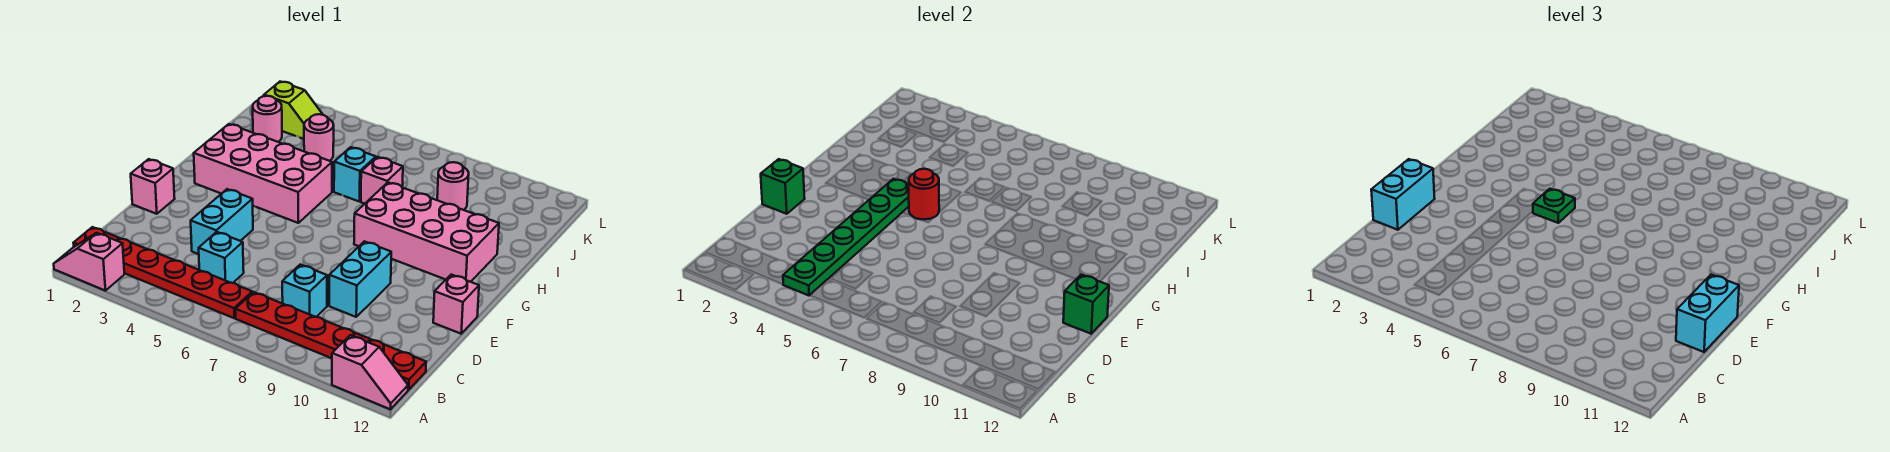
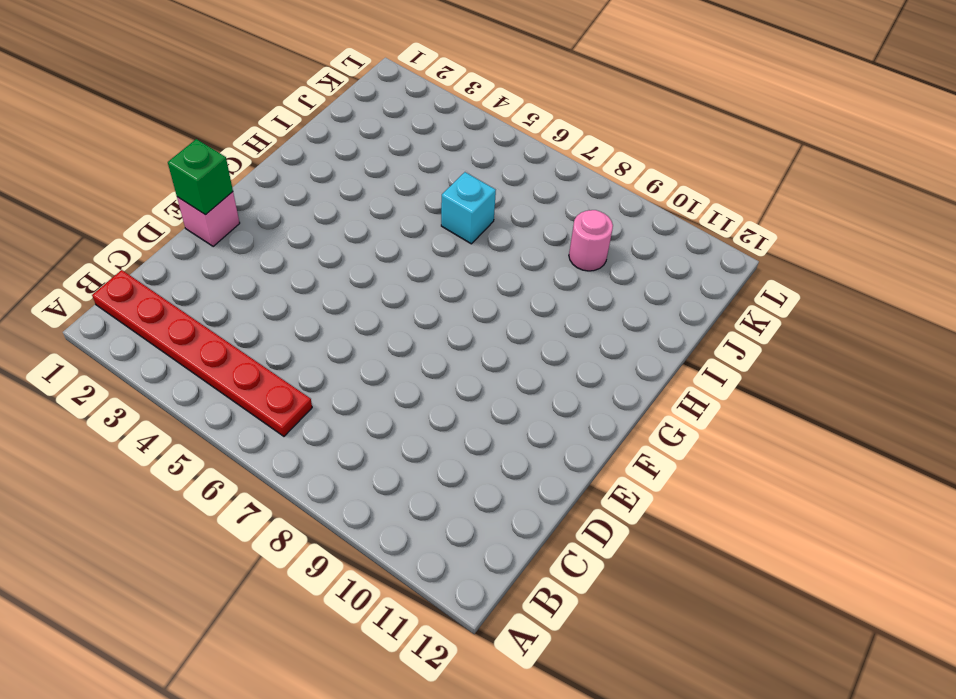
none -> pink 1x2 slope [54,233,124,291]
none -> pink 1x2 slope [332,335,408,409]
none -> red 1x6 plate [236,292,426,390]

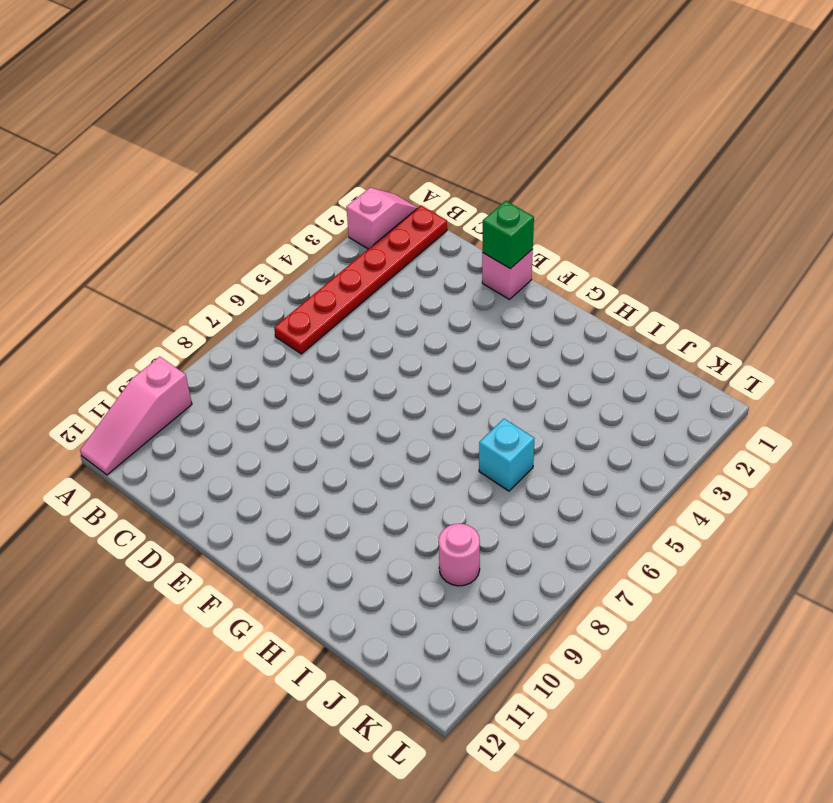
pink 1x3 slope [80,357,192,475] -> pink 1x2 slope [332,335,408,409]
none -> red 1x6 plate [236,292,426,390]
none -> cyan 1x1 brick [199,232,244,283]
none -> cyan 1x1 brick [282,265,327,317]

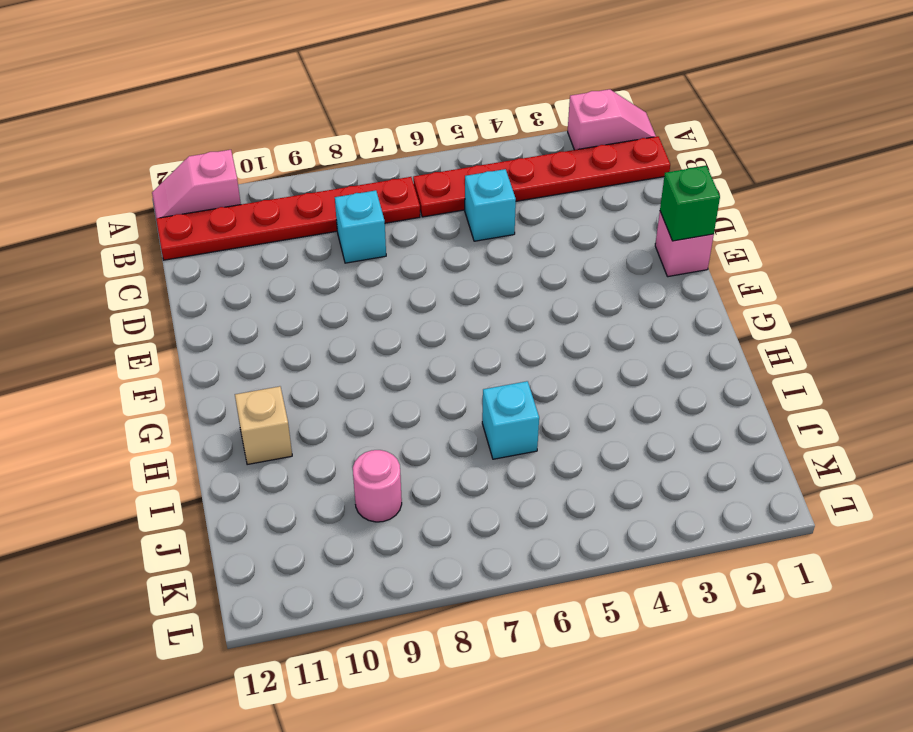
tan 1x1 brick [235,386,292,465] -> pink 2x4 brick [354,182,499,282]
none -> cyan 1x2 brick [191,189,253,254]
none -> cyan 1x2 brick [329,241,391,317]
none -> pink 1x1 brick [433,275,479,334]

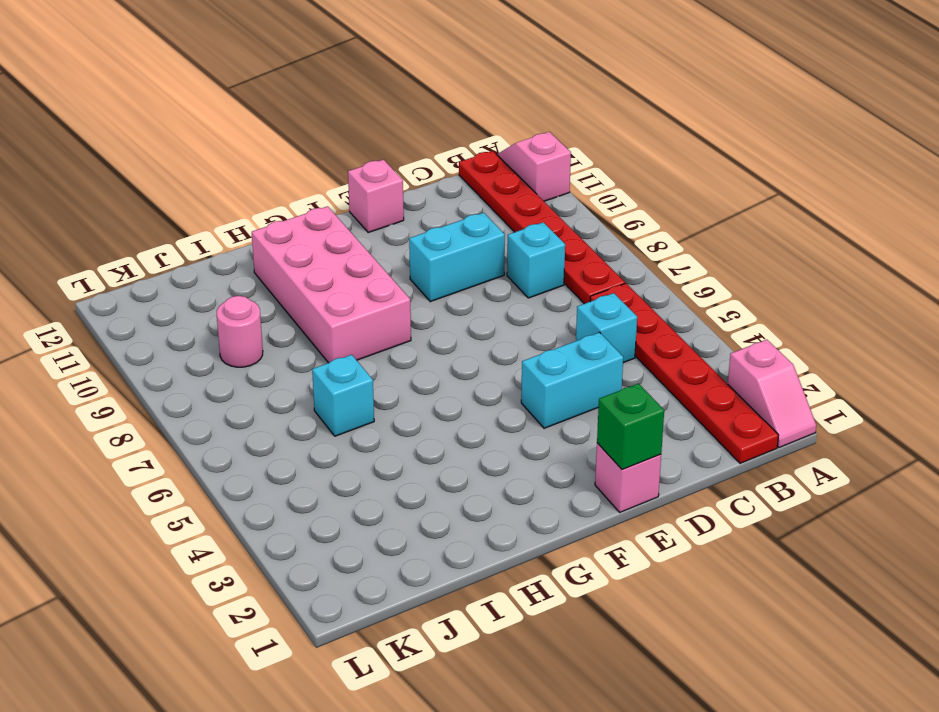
none -> pink 2x4 brick [194,124,332,223]
none -> pink 1x1 brick [361,157,403,204]
none -> pink 1x1 round brick [253,96,282,142]

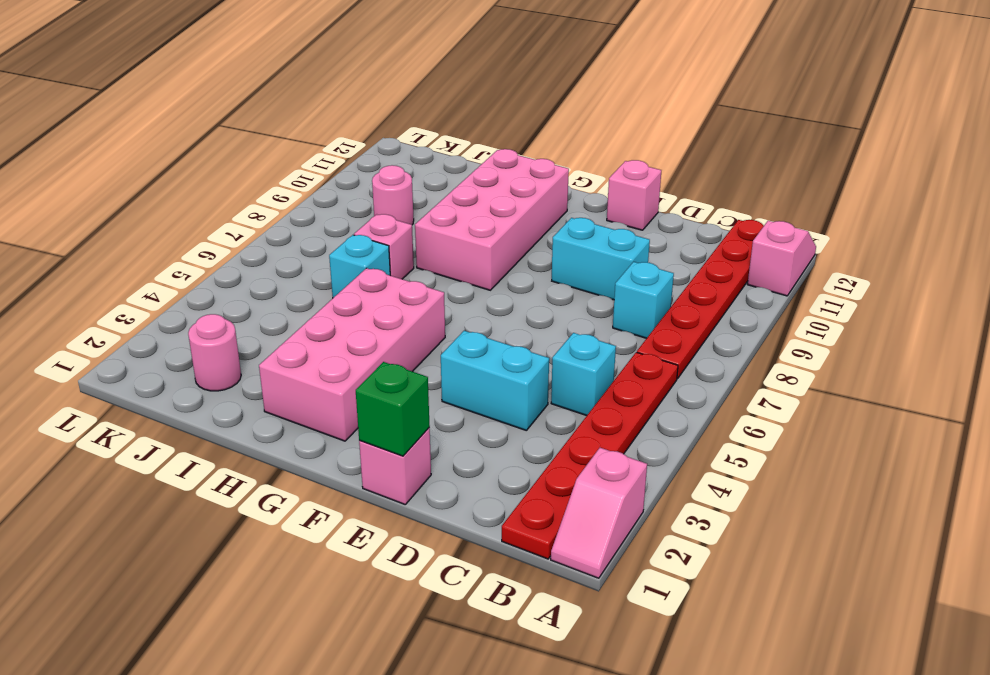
none -> pink 1x1 round brick [304,114,334,161]
none -> lime 1x2 slope [264,82,323,139]
none -> green 1x6 plate [783,179,909,295]

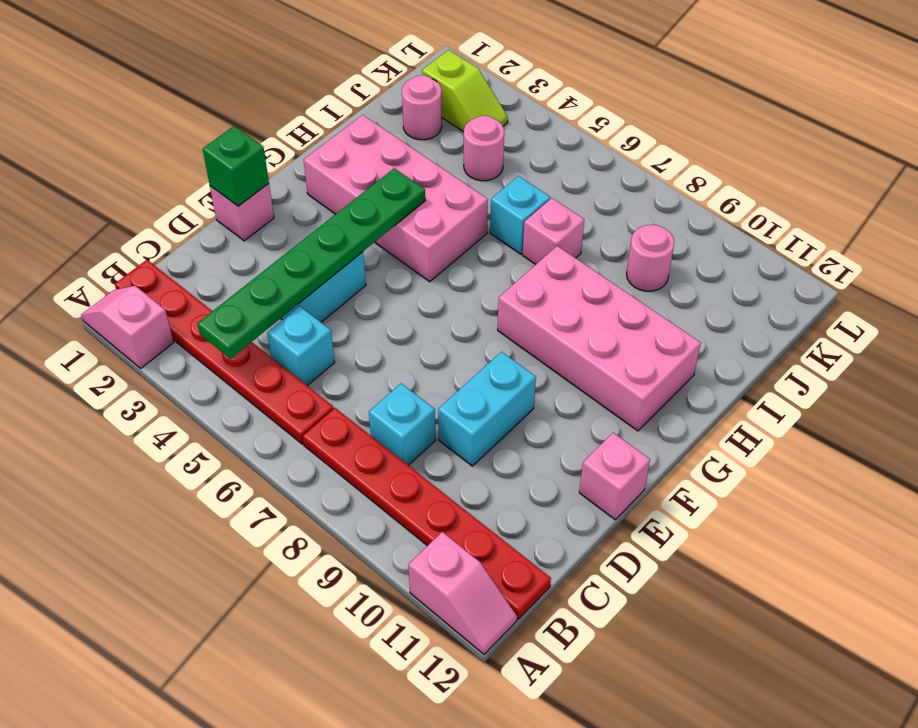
none -> green 1x1 brick [1063,275,1109,334]
none -> red 1x1 round brick [909,169,939,220]
none -> cyan 1x2 brick [1371,159,1435,230]

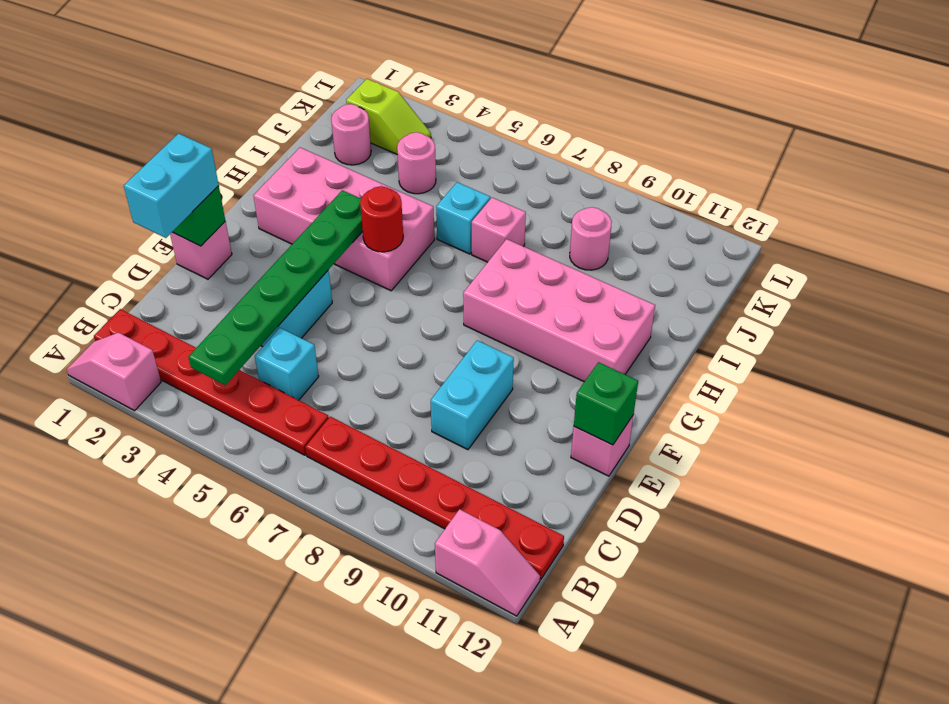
none -> cyan 1x1 brick [282,265,327,317]
none -> cyan 1x2 brick [1676,275,1739,352]
none -> green 1x1 plate [1533,189,1575,223]

